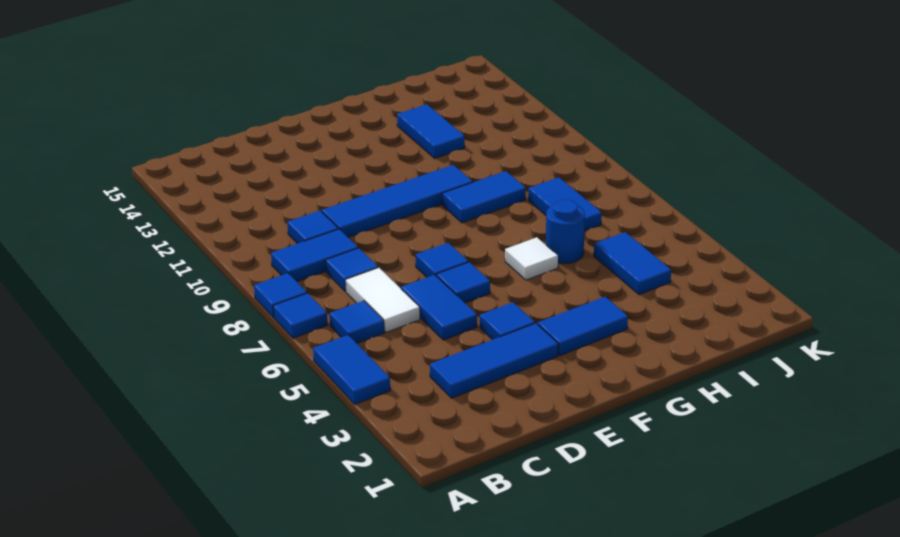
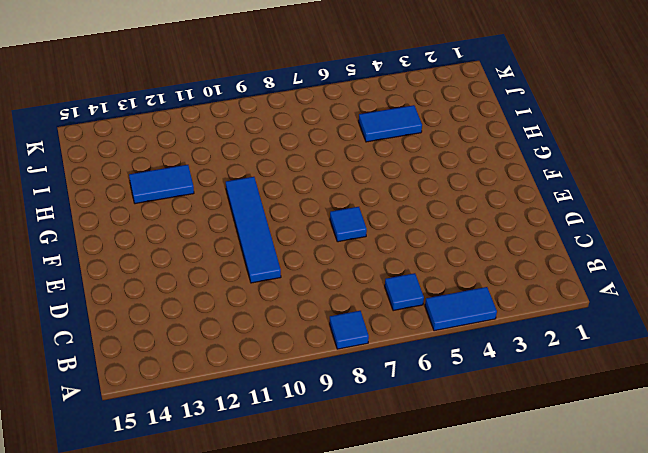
none -> blue 1x1 tile [273,293,327,338]
none -> blue 1x2 tile [271,229,358,281]
none -> blue 1x3 tile [430,323,558,398]

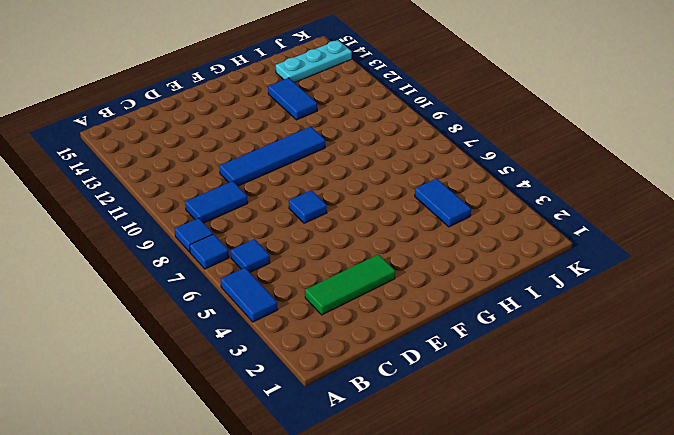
green 1x3 tile [305,254,395,315] -> blue 1x3 tile [430,323,558,398]
cyan 1x3 plate [276,40,352,83] -> none
none -> white 1x2 tile [345,268,420,332]
none -> blue 1x1 tile [326,248,378,291]
none -> blue 1x1 tile [287,211,338,244]

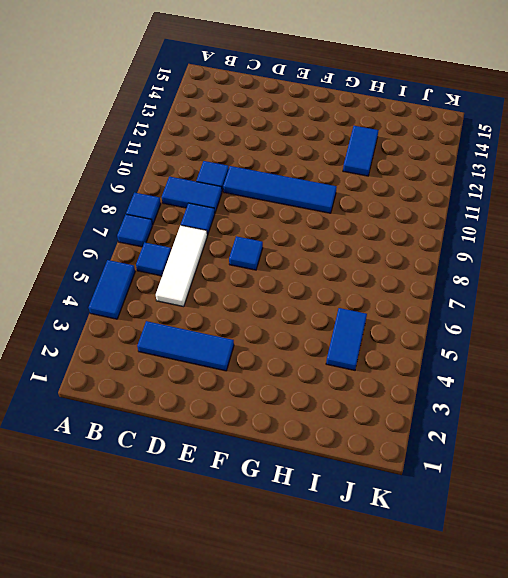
white 1x3 tile [156,225,207,307] -> white 1x2 tile [345,268,420,332]
none -> blue 1x2 tile [401,275,477,340]
none -> blue 1x1 tile [480,302,535,340]
none -> blue 1x1 tile [436,262,490,303]

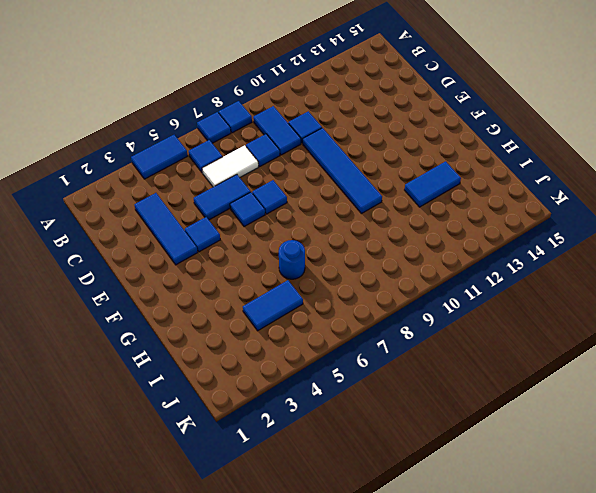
none -> blue 1x2 tile [538,297,628,356]
none -> white 1x1 tile [505,237,558,280]
none -> blue 1x2 tile [442,171,526,223]

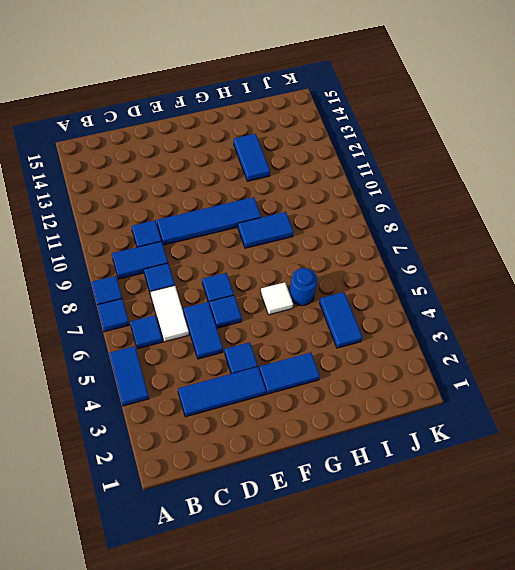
none -> blue 1x2 tile [528,177,602,231]

